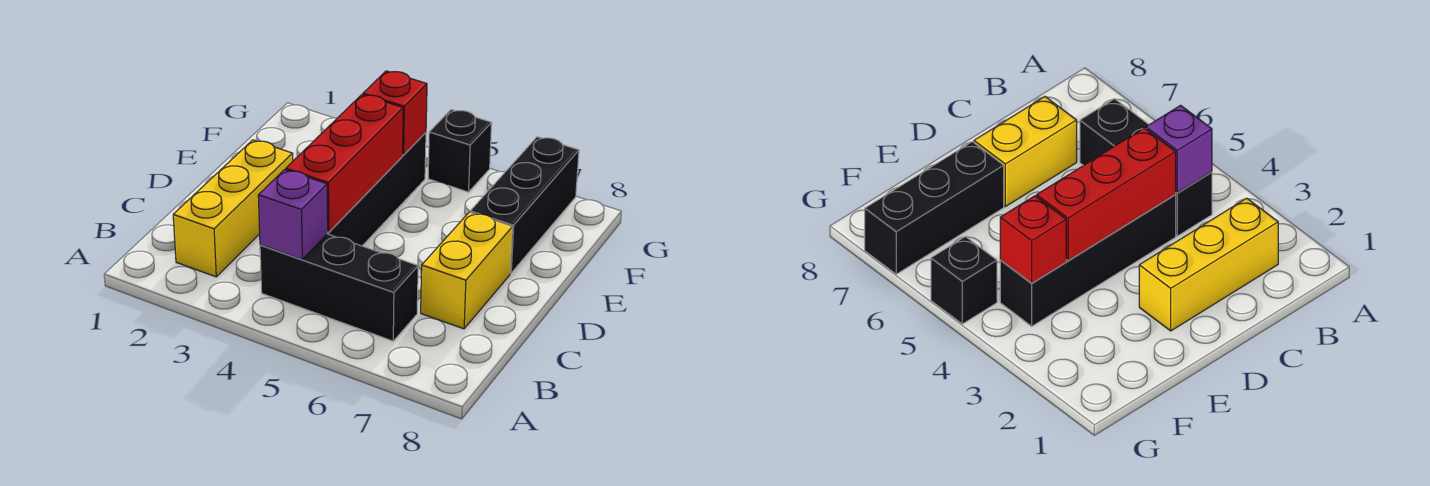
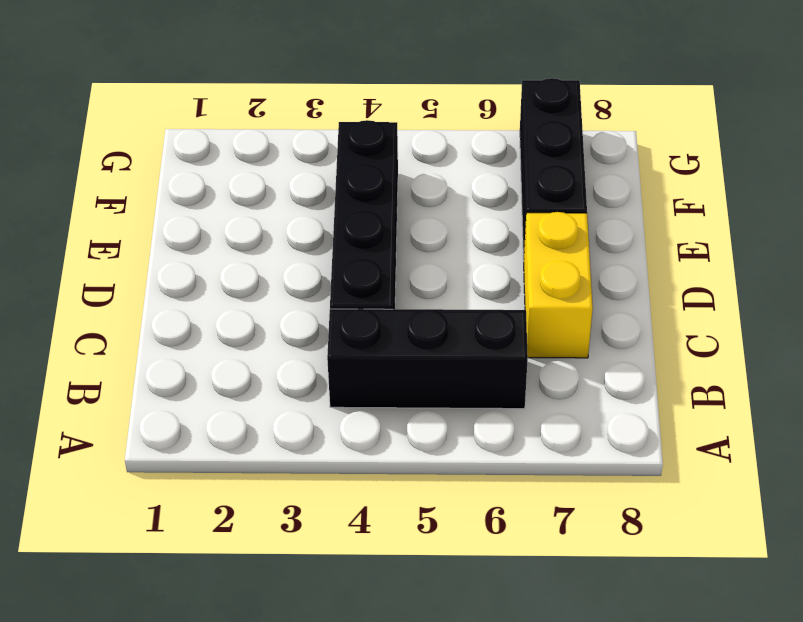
none -> yellow 1x3 brick [173,140,293,277]
none -> black 1x1 brick [428,110,492,192]

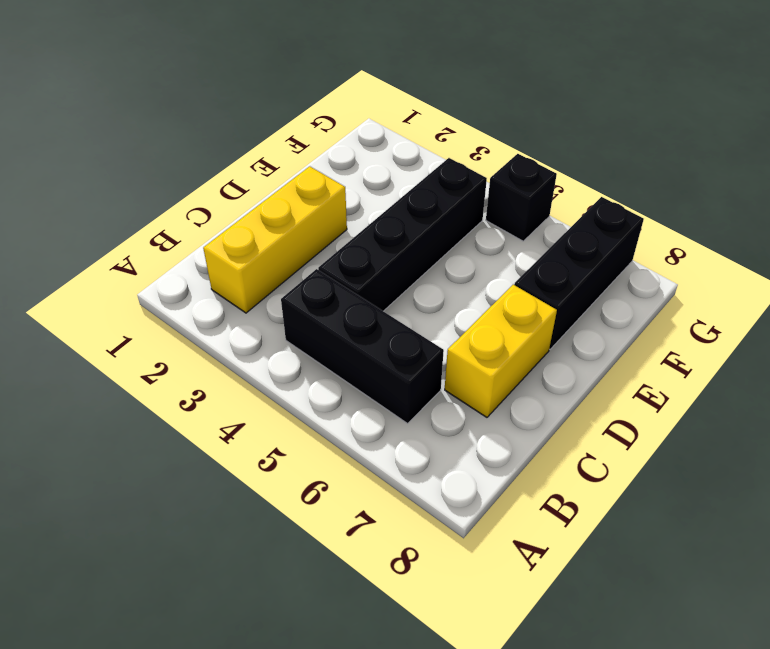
none -> purple 1x1 brick [258,170,328,259]
none -> red 1x3 brick [286,95,403,232]

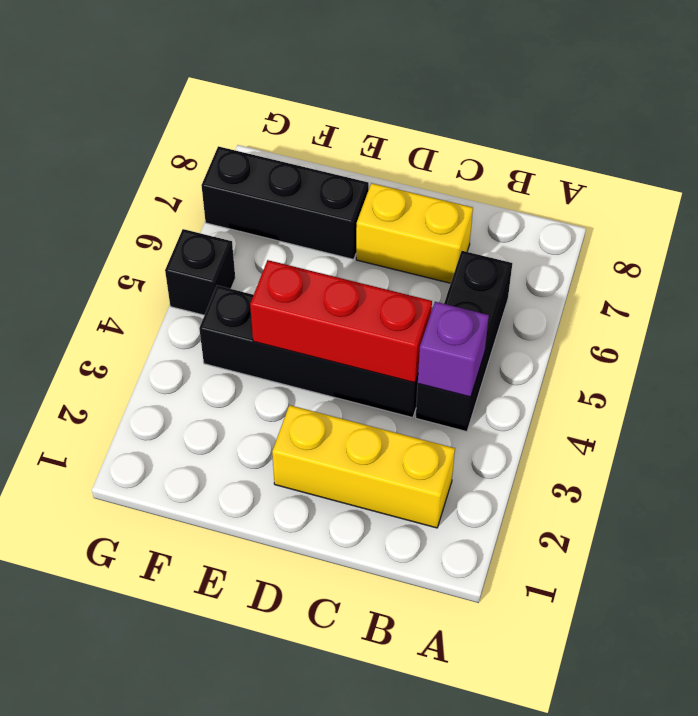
none -> red 1x1 brick [363,71,427,155]

